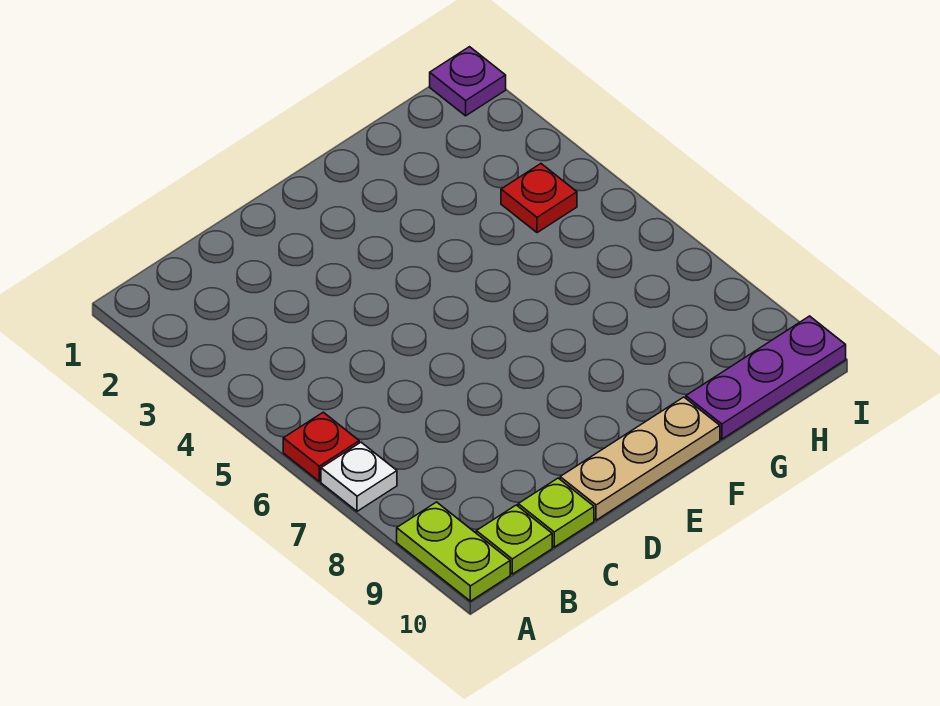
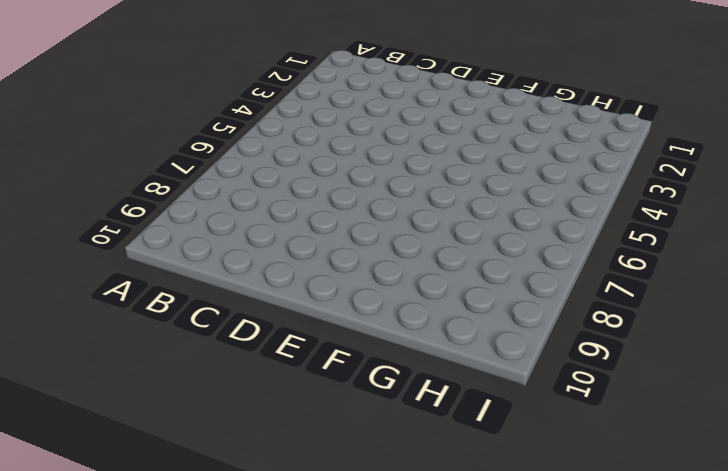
none -> red 1x1 plate [283,412,359,481]
none -> white 1x1 plate [321,442,397,511]

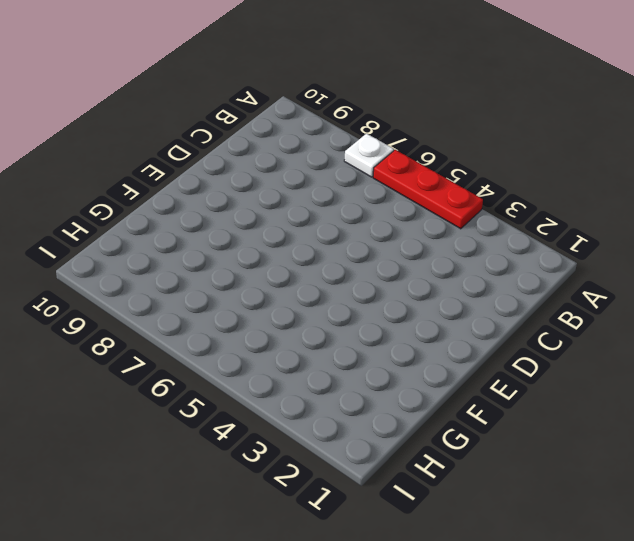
red 1x3 plate [373,150,483,229] -> red 1x1 plate [283,412,359,481]
none -> lime 1x2 plate [397,502,510,601]
none -> lime 1x1 plate [476,505,552,574]

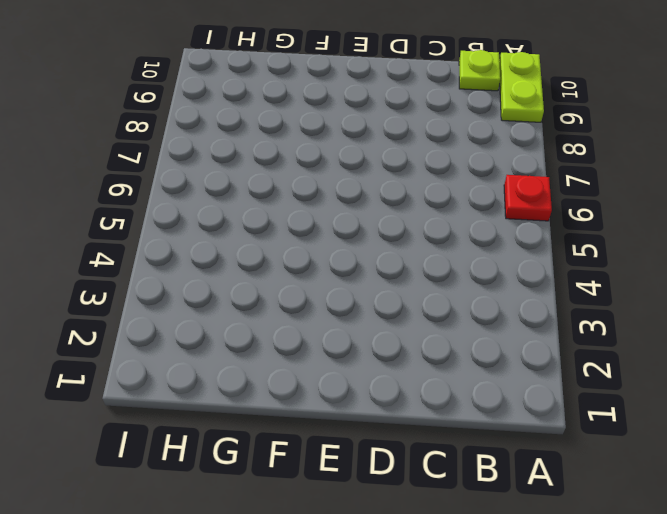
none -> white 1x1 plate [321,442,397,511]
none -> lime 1x1 plate [518,478,594,547]

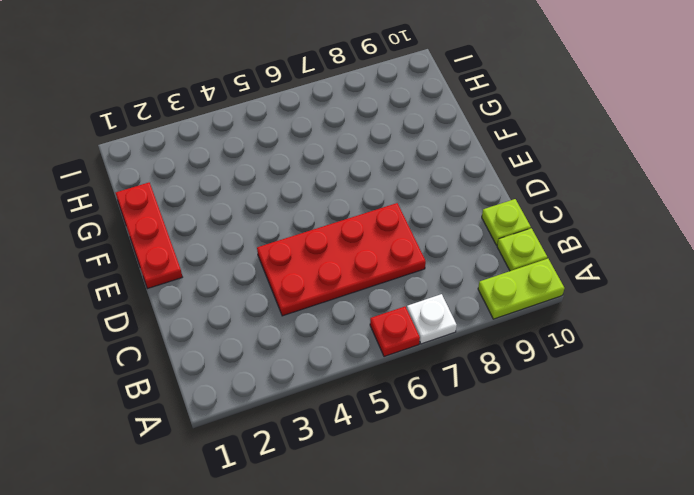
red 2x4 plate [257,203,426,316] -> none
red 1x3 plate [116,182,182,289] -> none
none -> tan 1x3 plate [560,397,720,520]
none -> purple 1x3 plate [686,316,846,439]

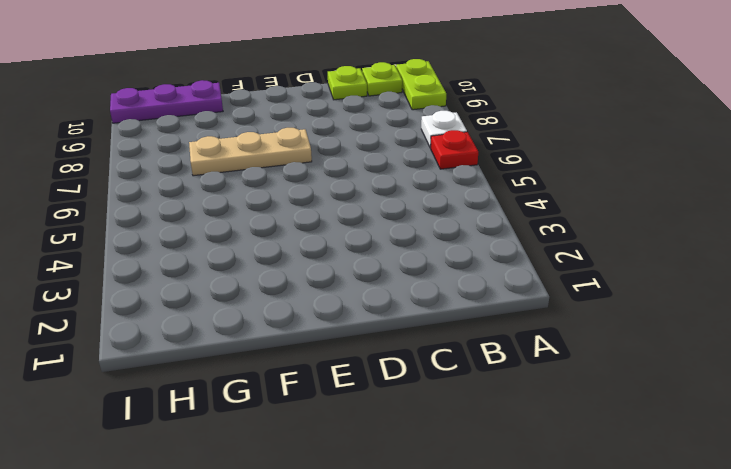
tan 1x3 plate [189,128,312,176] -> tan 1x3 plate moved to [560,397,720,520]
none -> red 1x1 plate [501,164,577,233]
none -> purple 1x1 plate [430,47,506,116]

